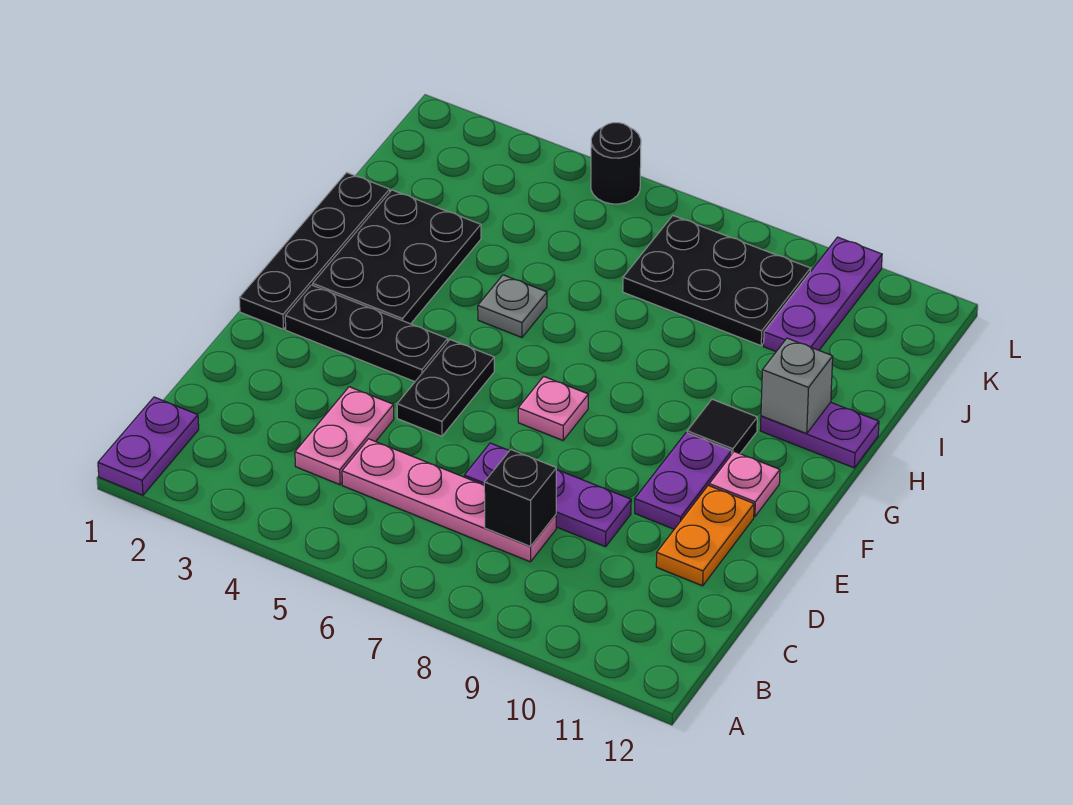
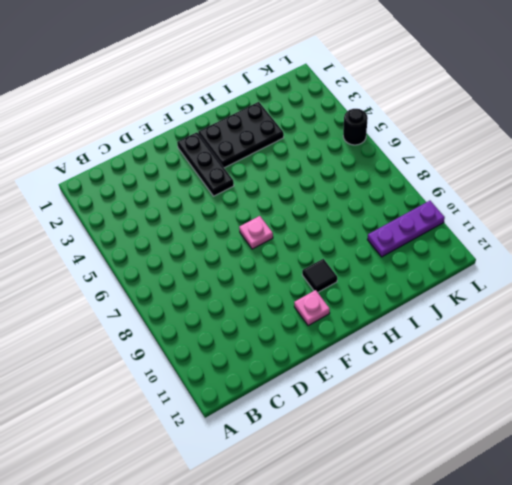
none -> purple 1x2 plate [98,397,199,495]
none -> pink 1x2 plate [295,387,394,485]
none -> pink 1x4 plate [342,439,556,562]

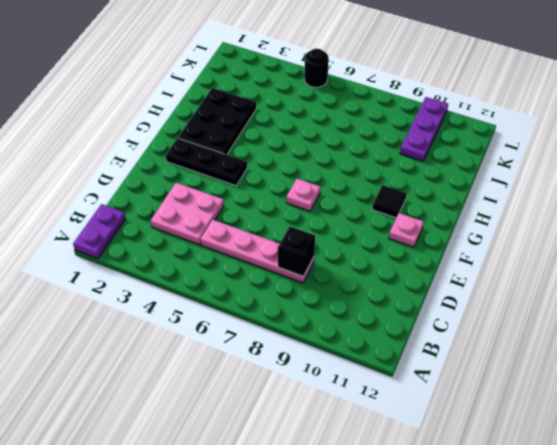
pink 2x2 plate [151,183,224,245] -> pink 1x2 plate [295,387,394,485]
none -> purple 1x3 plate [464,443,631,547]
none -> orange 1x2 plate [656,485,754,586]
none -> black 1x2 plate [397,340,494,436]

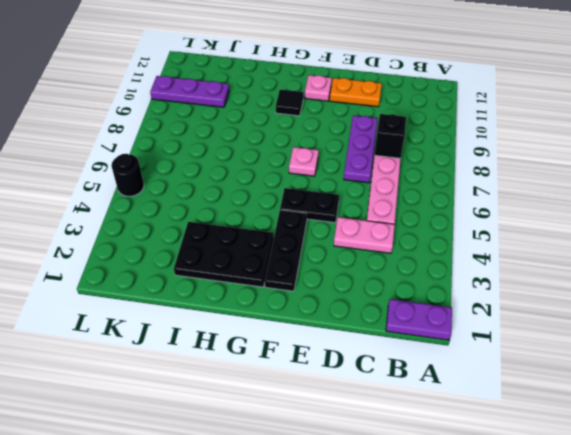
none -> purple 1x2 plate [635,433,732,529]
none -> black 1x4 plate [239,173,390,329]
none -> grey 1x1 plate [478,275,547,337]

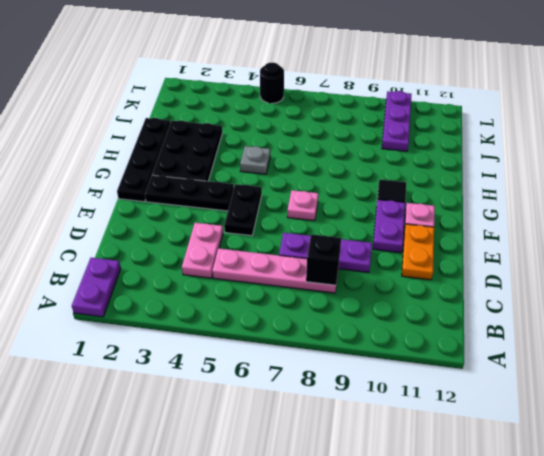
none -> purple 1x2 plate [760,402,879,468]
none -> black 2x3 plate [623,216,811,346]
none -> grey 1x1 brick [761,338,833,433]

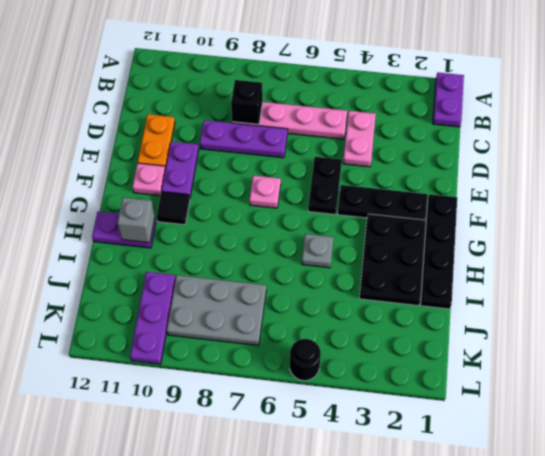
grey 2x3 plate [167,275,266,345] -> black 2x3 plate [623,216,811,346]

